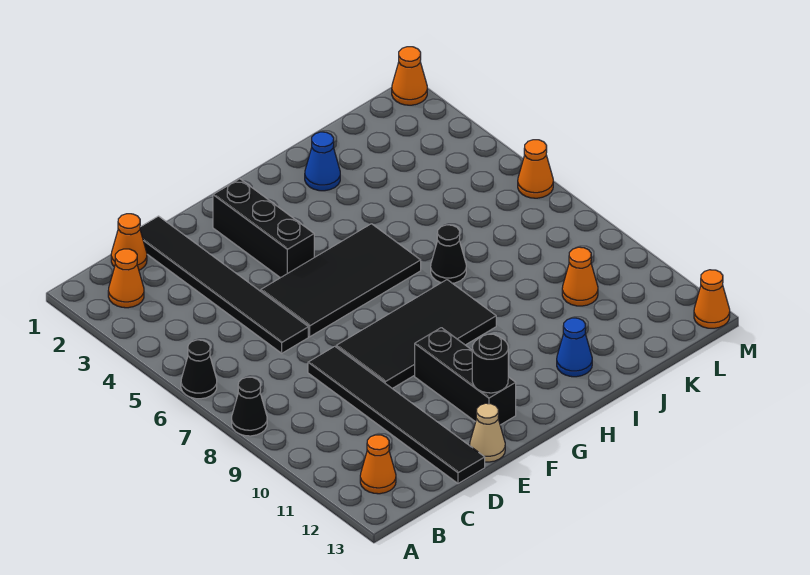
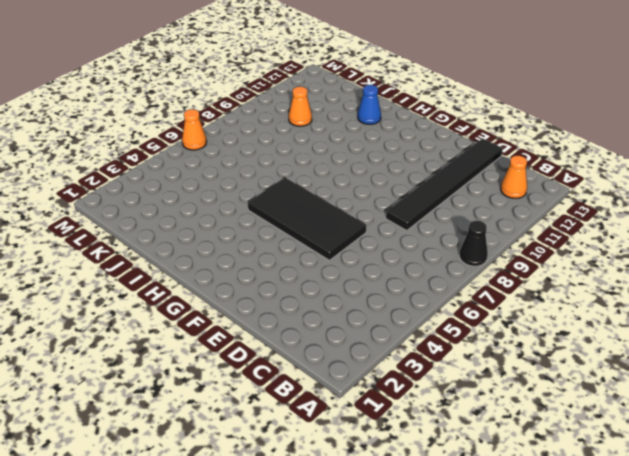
none -> black 1x1 cone [181,340,217,399]
none -> orange 1x1 cone [108,249,144,308]
none -> orange 1x1 cone [111,214,147,270]

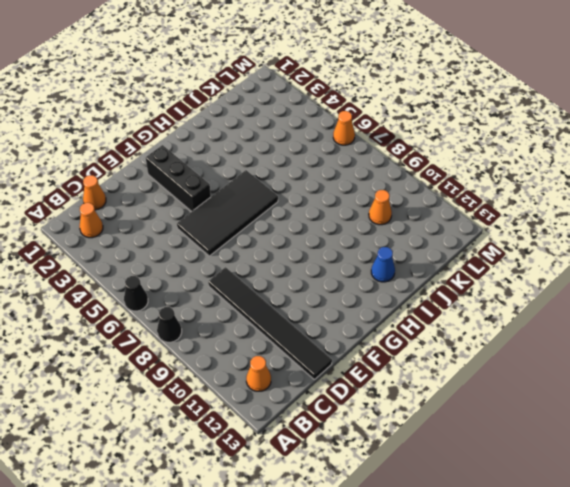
none -> black 1x6 tile [140,216,308,353]
none -> black 2x4 tile [336,280,496,389]
none -> tan 1x1 cone [470,403,505,462]

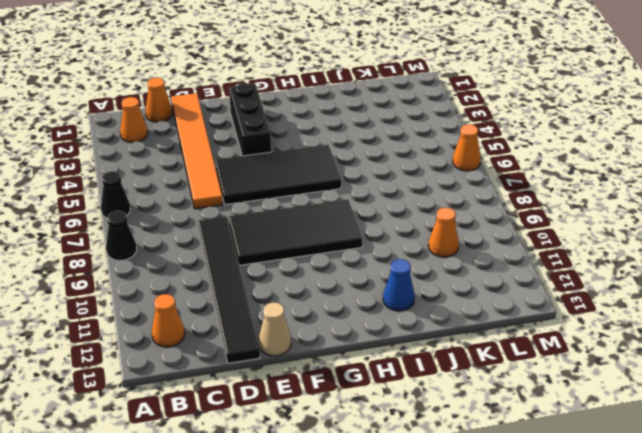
orange 1x6 tile [171,93,223,209] -> black 1x6 tile [140,216,308,353]
none -> black 1x3 brick [415,328,516,425]
none -> blue 1x1 cone [305,132,340,191]
none -> black 1x1 cone [431,225,466,283]

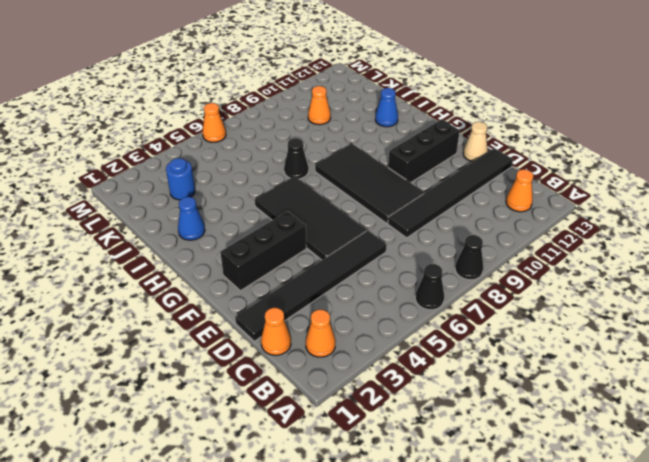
blue 1x1 round brick [166,158,195,200] -> none
none -> orange 1x1 cone [392,47,427,105]
none -> orange 1x1 cone [694,270,730,328]
none -> black 1x1 round brick [472,334,508,393]

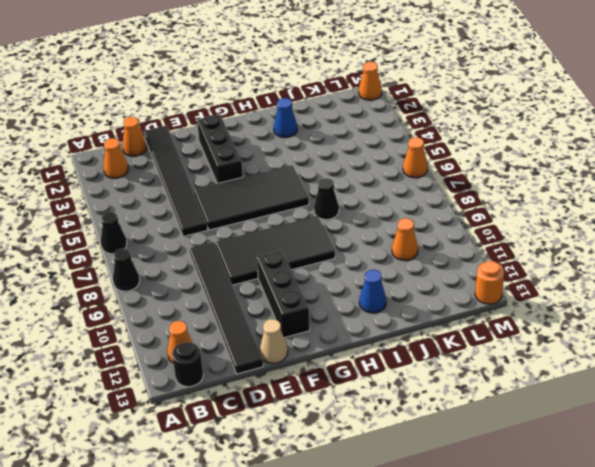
black 1x1 round brick [172,342,203,387] -> black 1x1 round brick moved to [472,334,508,393]
orange 1x1 round brick [475,261,504,304] -> orange 1x1 cone [694,270,730,328]

